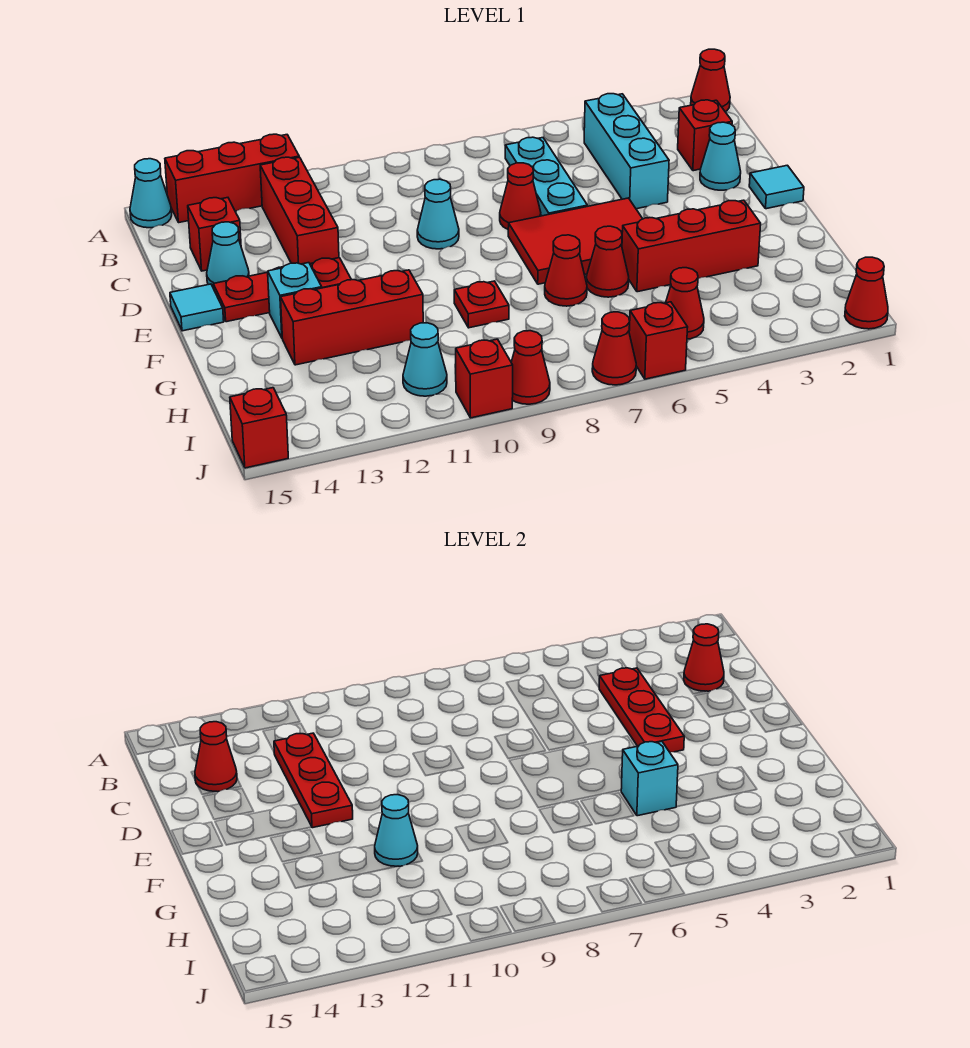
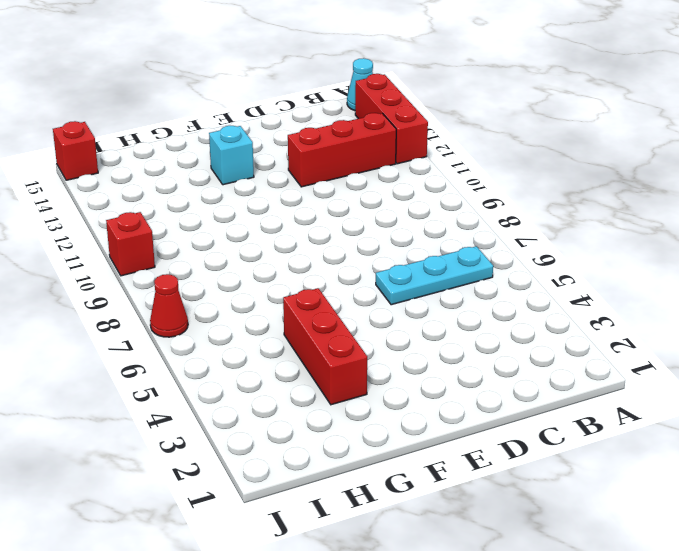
none -> red 1x1 cone [691,49,730,112]
none -> cyan 1x3 brick [584,94,669,209]
none -> red 1x1 brick [678,100,732,171]
none -> red 1x1 brick [188,198,241,271]

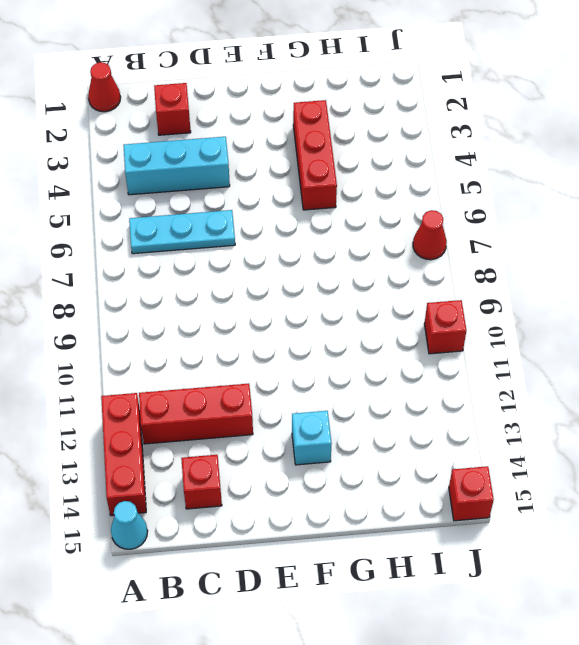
none -> cyan 1x1 cone [700,122,741,190]
none -> red 1x1 cone [500,163,541,229]
none -> cyan 1x1 cone [417,179,459,249]
none -> cyan 1x1 cone [207,222,249,288]

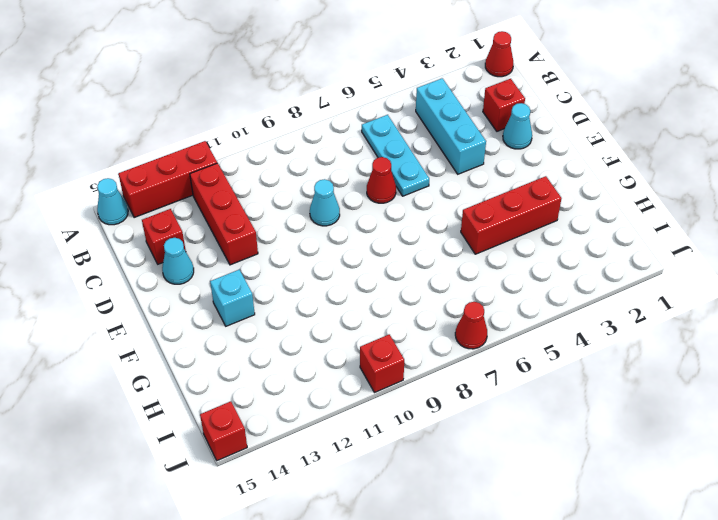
none -> cyan 1x1 tile [749,165,804,209]
none -> red 2x3 tile [508,198,642,284]
none -> red 1x3 plate [213,258,351,322]
none -> cyan 1x1 tile [170,284,224,331]

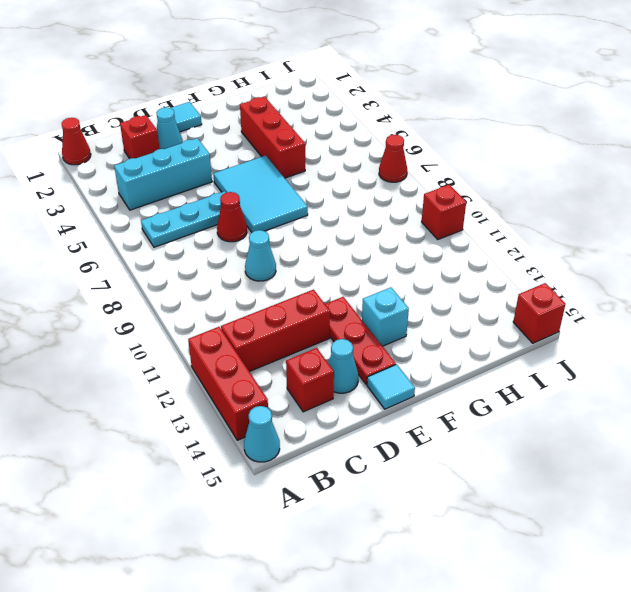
cyan 2x3 tile [213,155,308,232] -> red 2x3 tile [508,198,642,284]
none -> red 1x1 cone [586,226,629,297]
none -> red 1x1 cone [545,235,587,306]
none -> red 1x1 plate [454,281,509,328]
none -> red 1x3 brick [281,270,423,365]

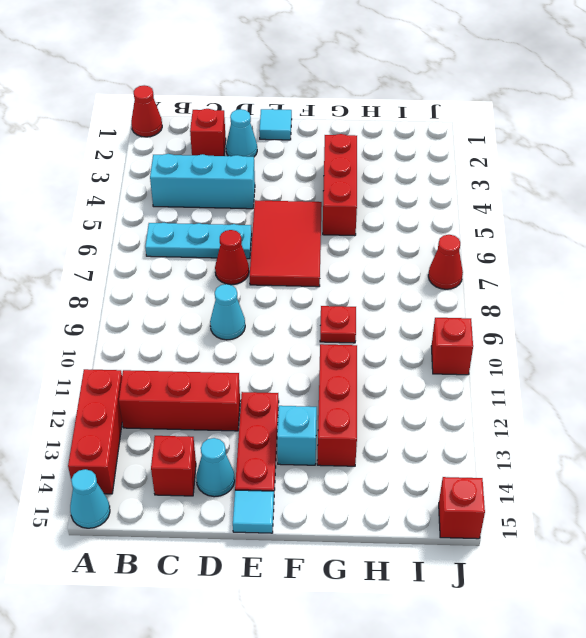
none -> red 1x1 cone [586,226,629,297]
none -> red 1x1 cone [545,235,587,306]
none -> red 1x1 cone [666,268,704,339]
none -> cyan 1x1 cone [403,323,447,396]

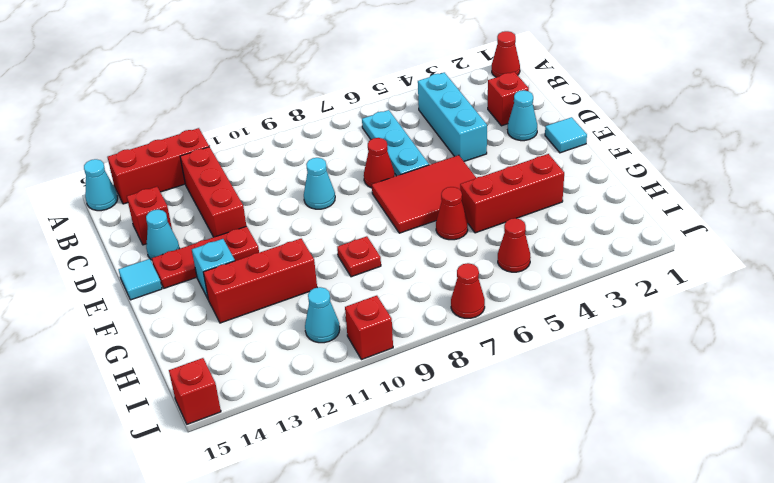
none -> red 1x1 cone [545,235,587,306]
none -> red 1x1 cone [845,257,888,329]
none -> red 1x1 brick [629,302,688,379]
none -> red 1x1 cone [511,331,550,404]

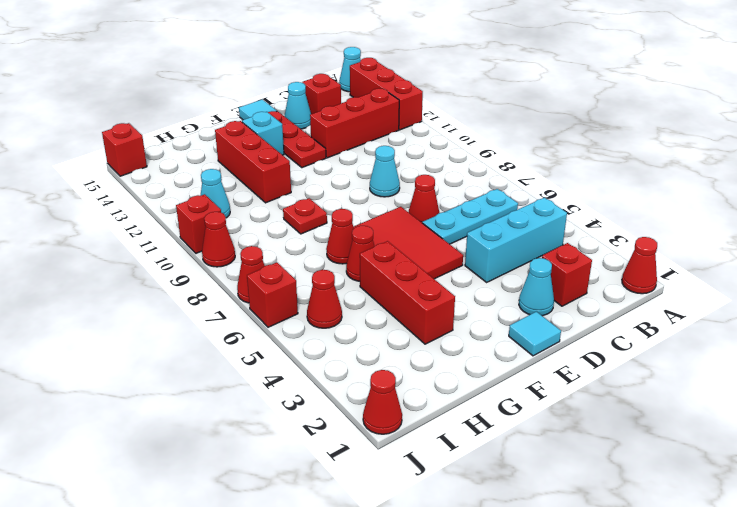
none -> red 1x1 cone [684,624,724,691]
none -> red 1x3 plate [599,668,684,752]
none -> red 1x3 plate [274,733,353,828]
none -> red 1x1 cone [195,722,237,792]

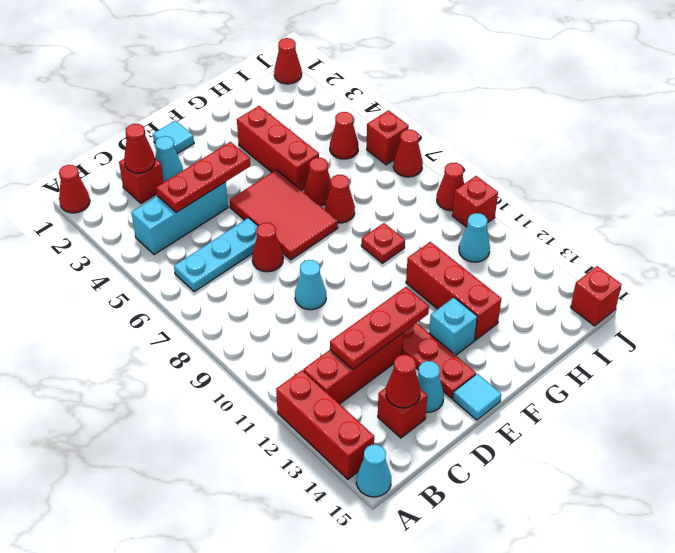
none -> cyan 1x1 brick [621,741,678,816]
none -> cyan 1x1 cone [375,795,418,866]

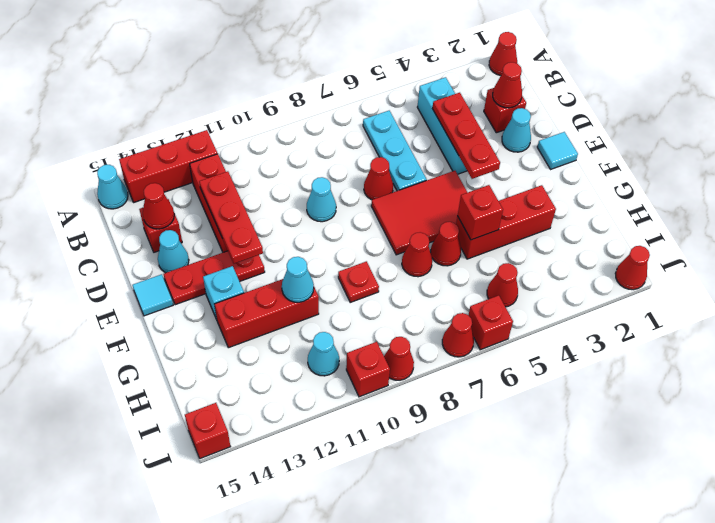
red 1x1 brick [457,185,503,240] -> cyan 1x1 brick [621,741,678,816]

